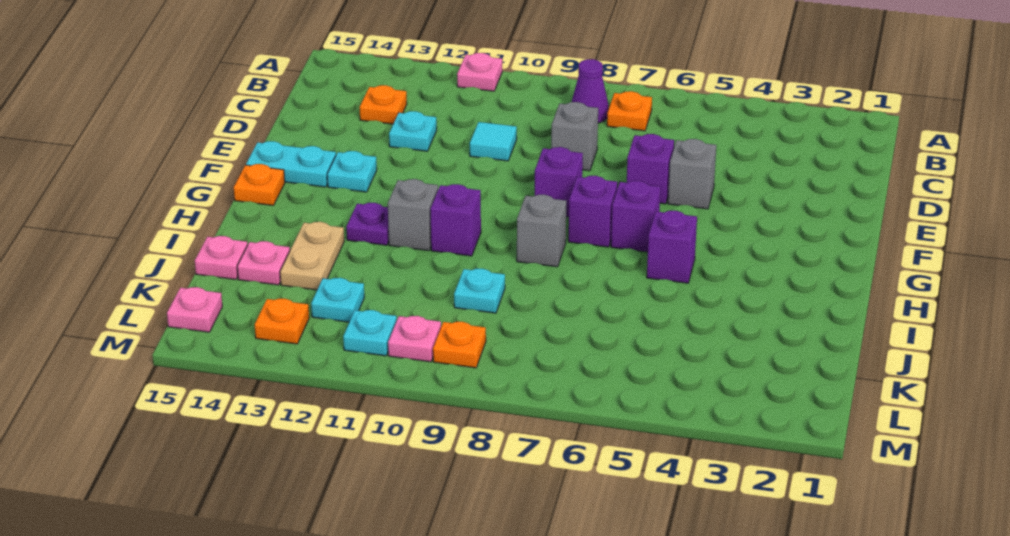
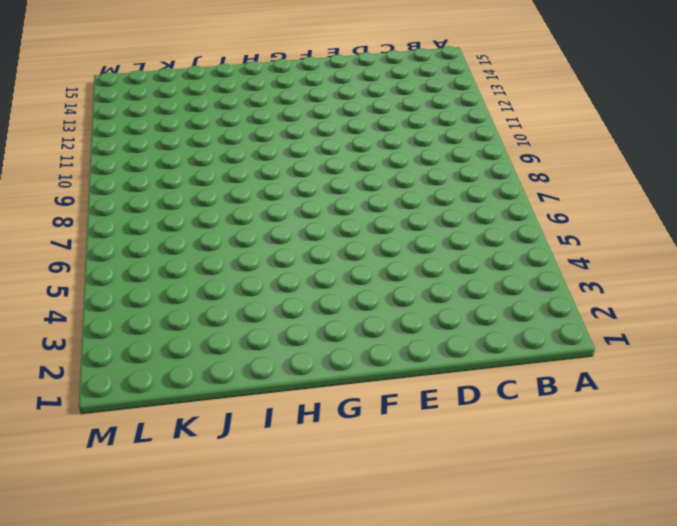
none -> pink 1x1 plate [457,53,502,91]
none -> orange 1x1 plate [607,91,652,131]
none -> purple 1x1 cone [572,59,609,123]
none -> orange 1x1 plate [360,85,407,124]

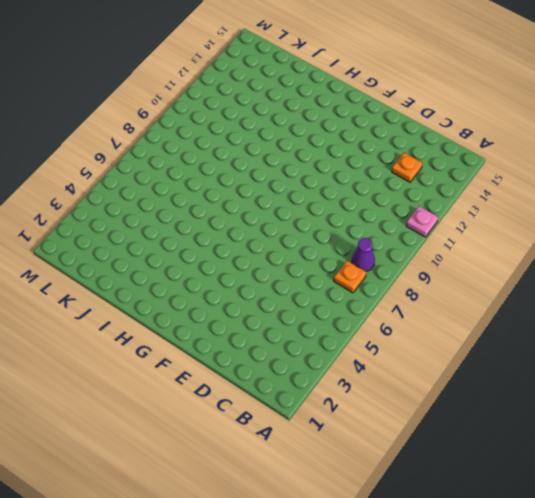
none -> grey 1x1 brick [551,102,598,171]
none -> cyan 1x1 tile [470,122,517,161]
none -> cyan 1x1 plate [389,111,437,151]
none -> grey 1x1 brick [668,139,716,209]

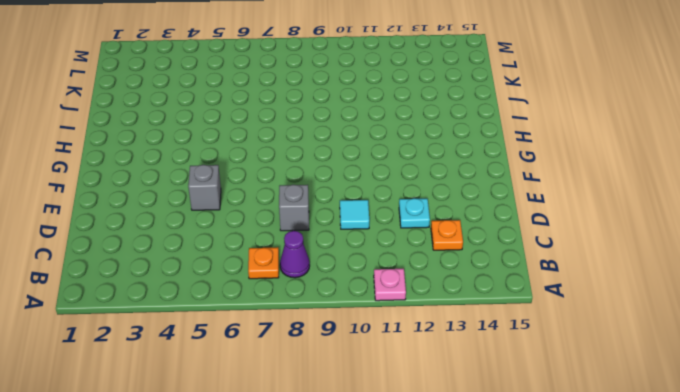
none -> purple 1x1 brick [627,134,674,204]
none -> purple 1x1 brick [535,147,583,217]
none -> cyan 1x1 plate [327,151,377,192]
none -> cyan 1x2 plate [246,141,336,187]

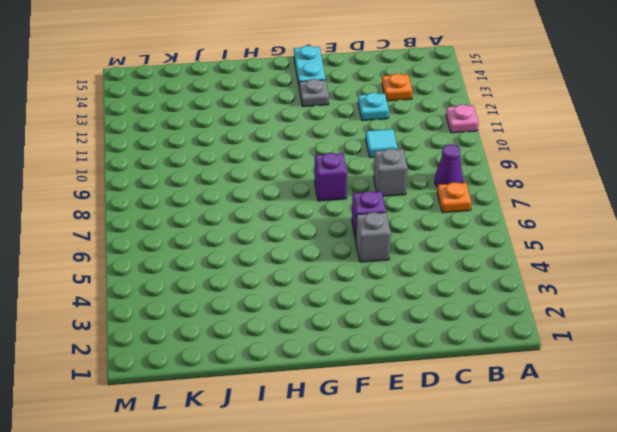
grey 1x1 plate [299,79,329,107] -> cyan 1x1 plate [327,151,377,192]
none -> purple 1x1 brick [611,181,660,252]
none -> purple 1x1 brick [568,176,617,247]
none -> orange 1x1 plate [234,164,285,205]
none -> purple 1x1 brick [647,211,697,283]

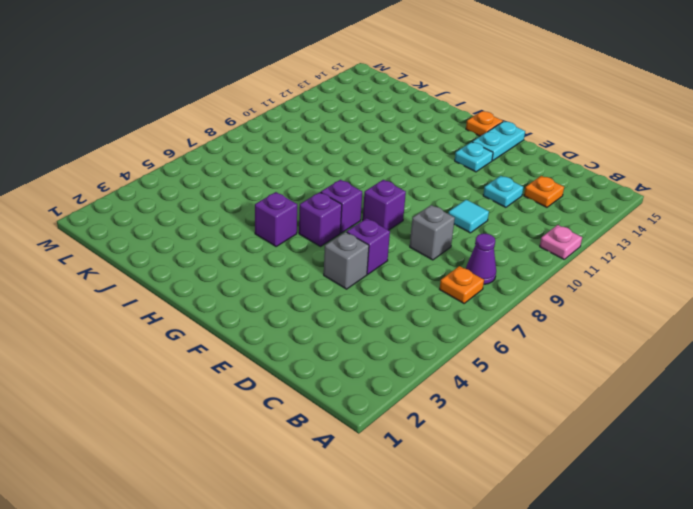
none -> grey 1x1 brick [517,195,566,267]
none -> purple 1x1 brick [430,184,481,256]
none -> grey 1x1 brick [388,179,438,251]
none -> purple 1x1 plate [346,203,389,245]

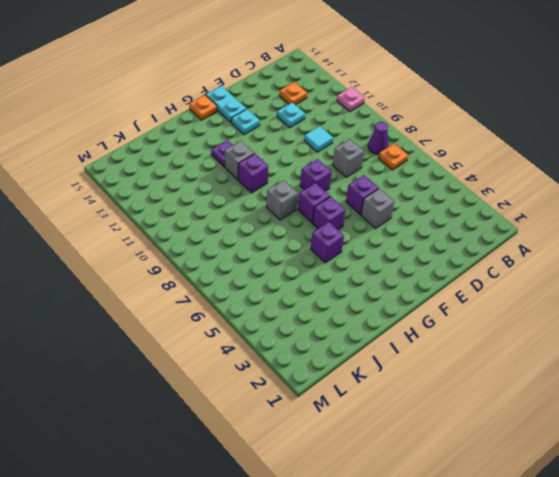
none -> tan 1x2 plate [280,222,344,290]
none -> cyan 1x1 plate [454,269,505,313]
none -> pink 1x1 plate [237,241,290,285]
none -> pink 1x1 plate [195,236,248,279]

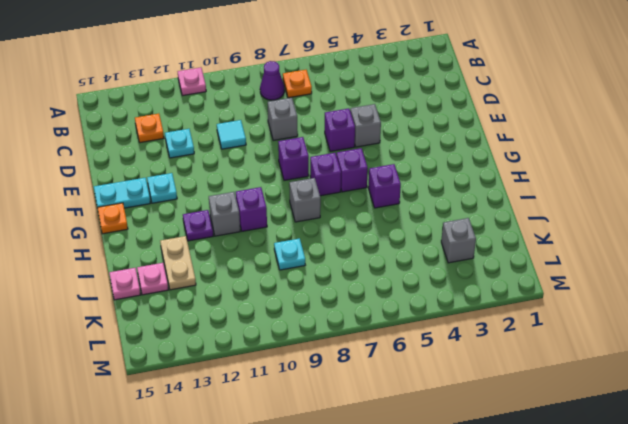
grey 1x1 brick [441,218,476,263] -> none
none -> cyan 1x1 plate [311,278,364,322]
none -> orange 1x1 plate [433,322,486,368]
none -> pink 1x1 plate [388,316,441,362]
none -> cyan 1x1 plate [343,310,397,356]

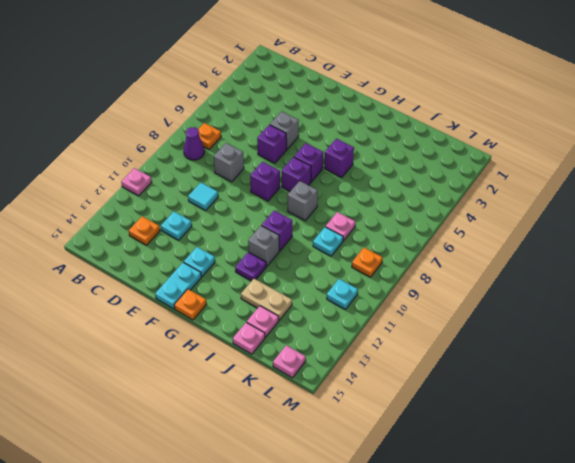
pink 1x1 plate [326,212,355,241] -> pink 1x1 plate moved to [388,316,441,362]
none -> cyan 1x1 plate [311,278,364,322]
none -> orange 1x1 plate [255,299,309,344]

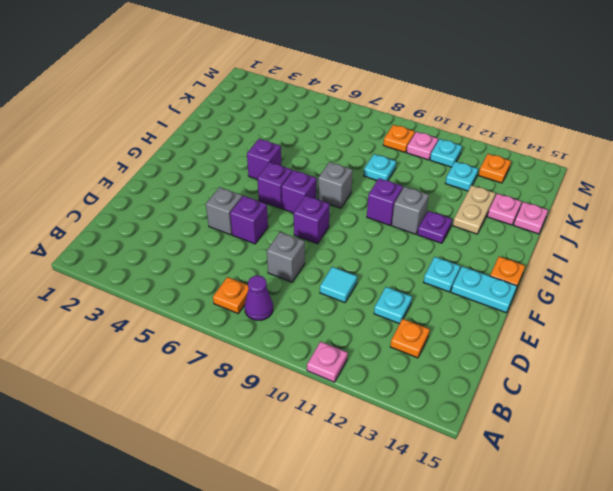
none -> pink 1x1 plate [167,287,222,332]

